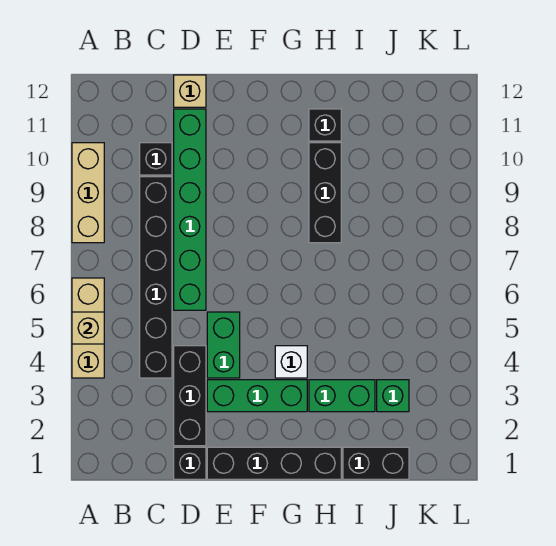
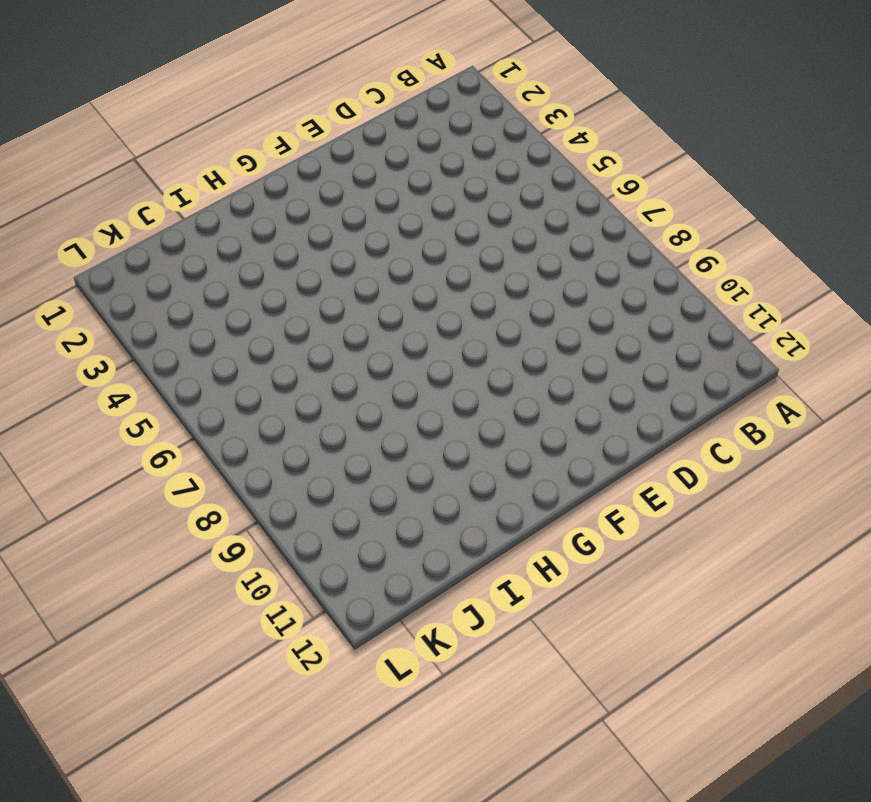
none -> tan 1x3 brick [72,278,104,378]
none -> tan 1x3 brick [72,143,104,243]
none -> black 1x6 brick [140,177,172,378]

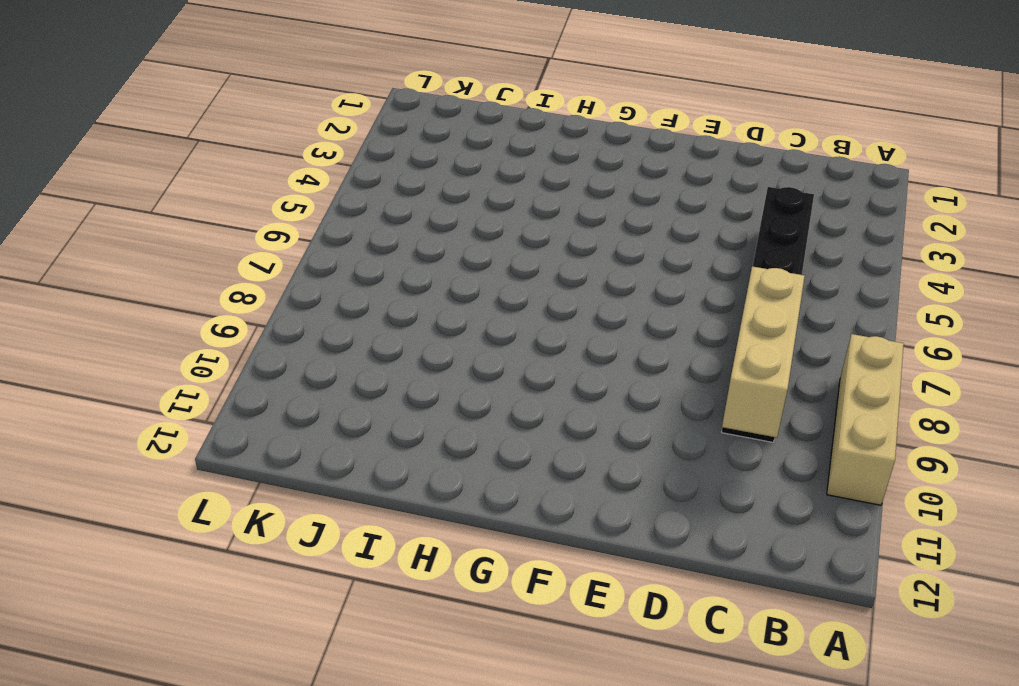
tan 1x3 brick [722,266,805,438] -> tan 1x3 brick moved to [72,278,104,378]
none -> black 1x1 brick [140,143,172,175]
none -> black 1x1 brick [174,447,206,479]
none -> black 1x3 brick [174,346,206,446]

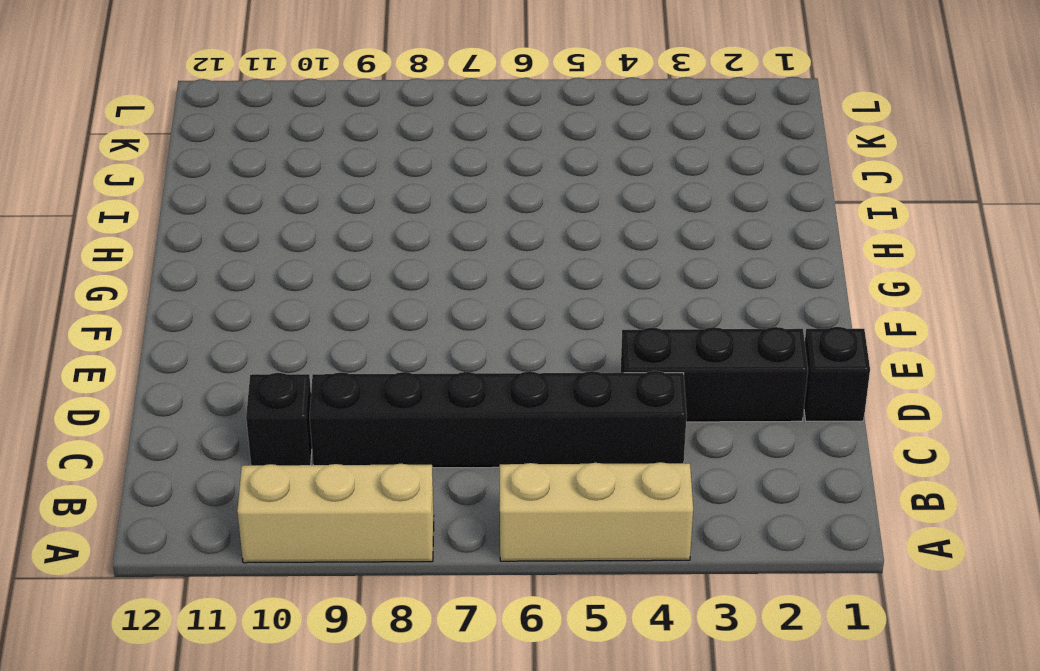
none -> green 1x6 brick [174,109,206,310]
none -> tan 1x1 brick [174,75,206,107]
none -> black 1x4 brick [207,447,341,479]

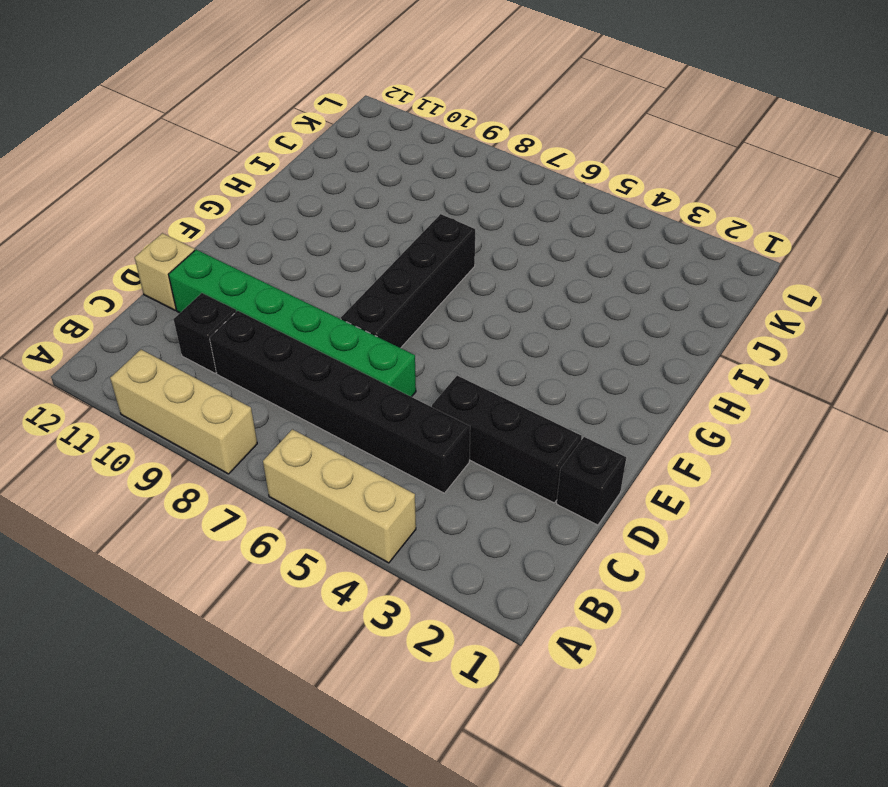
black 1x4 brick [341,214,475,348] -> black 1x4 brick moved to [207,447,341,479]
none -> green 1x3 brick [207,380,307,412]
none -> green 1x2 brick [207,312,240,378]
none -> white 1x1 brick [275,346,307,378]

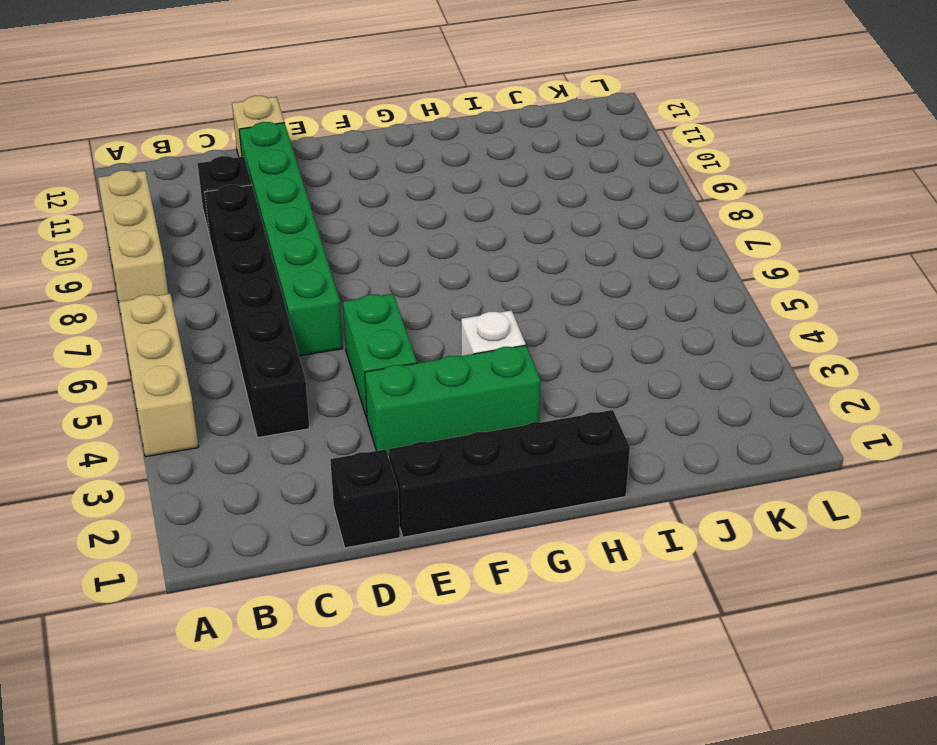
none -> black 1x3 brick [174,346,206,446]
none -> green 1x2 brick [309,380,375,412]
none -> black 1x3 brick [309,143,341,243]

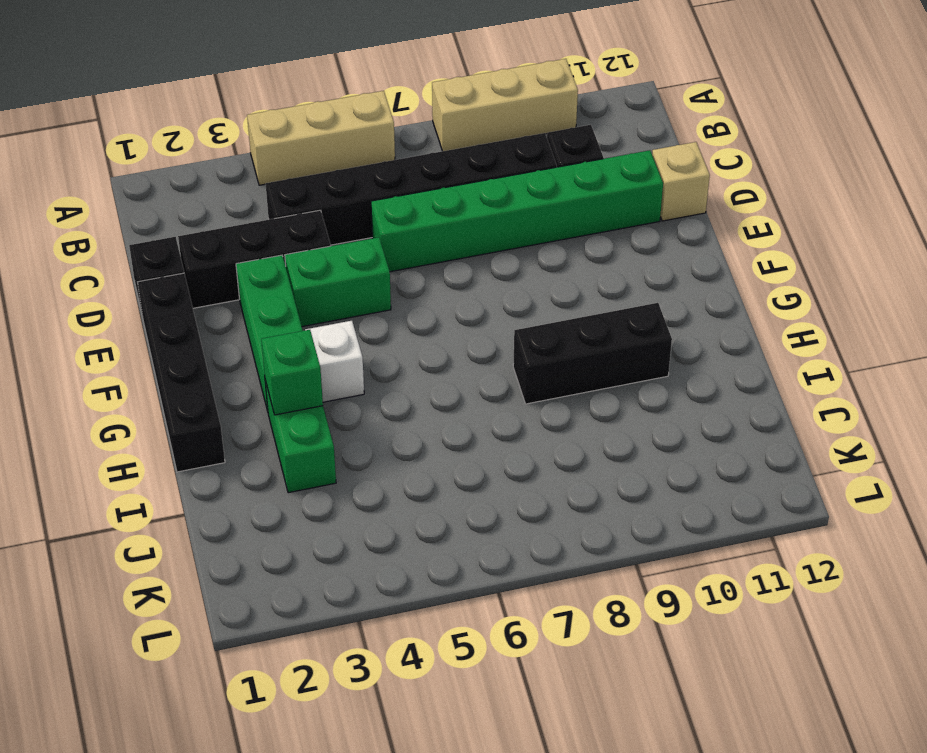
green 1x1 brick [261,330,323,415] -> green 1x1 brick moved to [377,380,409,412]
none -> black 1x1 brick [309,109,341,141]
none -> black 1x2 brick [343,447,409,479]
none -> tan 1x1 brick [72,312,104,344]

